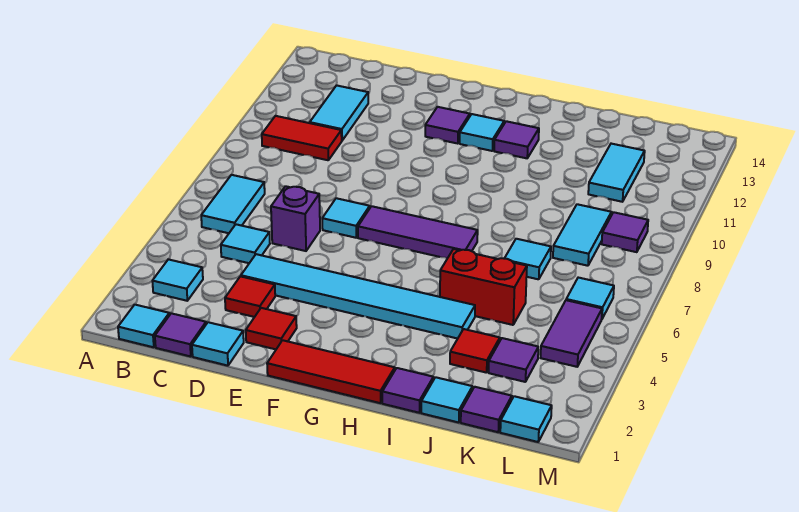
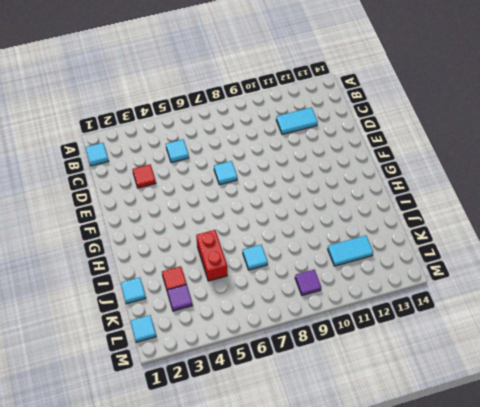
none -> cyan 1x1 tile [152,259,203,301]
none -> cyan 1x2 tile [201,175,265,233]
none -> red 1x2 tile [262,116,342,160]
none -> purple 1x1 tile [155,313,206,356]

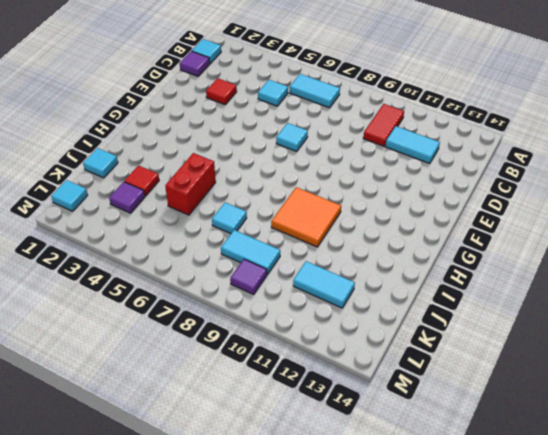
orange 2x2 tile [271,187,341,247] -> none
none -> cyan 1x1 tile [152,259,203,301]
none -> cyan 1x1 tile [192,322,244,366]
none -> cyan 1x6 tile [241,254,475,339]
none -> purple 1x1 brick [271,186,320,251]

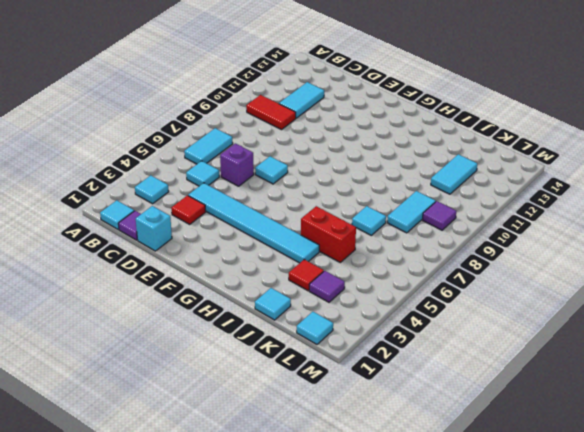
cyan 1x1 brick [136,206,172,251] -> cyan 1x1 tile [192,322,244,366]
none -> red 1x1 tile [246,308,297,349]
none -> red 1x3 tile [267,340,395,403]
none -> purple 1x3 tile [358,206,478,258]
none -> purple 1x1 tile [425,107,470,144]

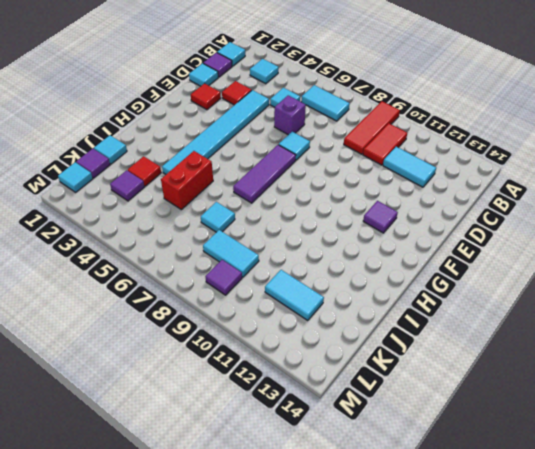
red 1x3 tile [344,101,400,154] -> red 1x3 tile moved to [267,340,395,403]
none -> cyan 1x1 tile [460,114,504,151]
none -> purple 1x1 tile [494,121,539,158]
none -> purple 1x1 tile [382,368,433,413]
none -> purple 1x2 tile [541,300,602,367]

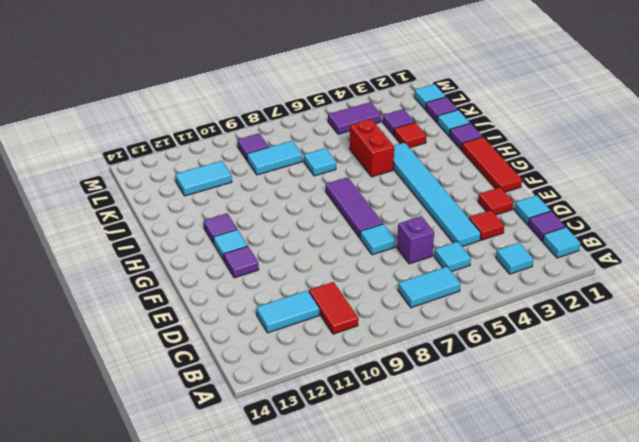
none -> cyan 1x1 tile [566,278,614,319]

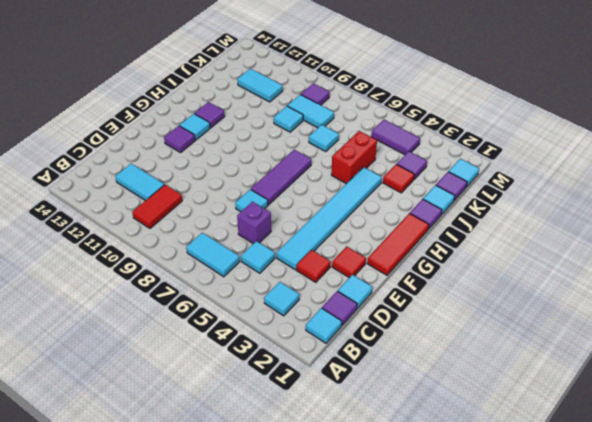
cyan 1x1 tile [274,106,303,132] -> cyan 1x1 tile moved to [566,278,614,319]

